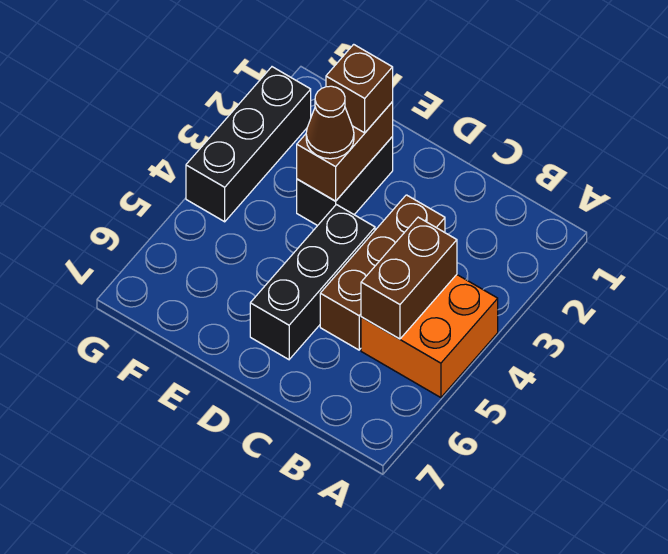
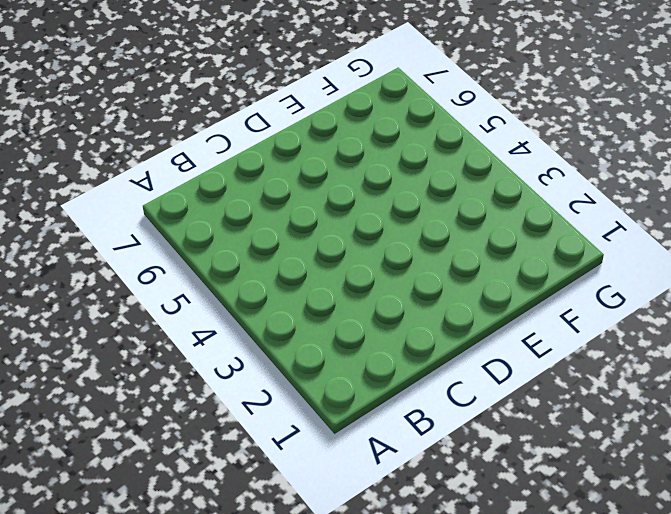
none -> orange 2x2 brick [361,275,498,398]
none -> brown 1x3 brick [320,195,445,350]

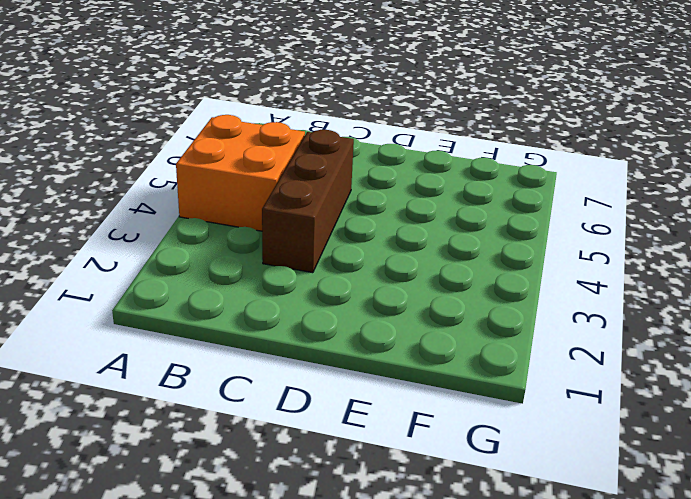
none -> black 1x3 brick [250,205,375,359]
none -> black 1x2 brick [297,137,393,226]

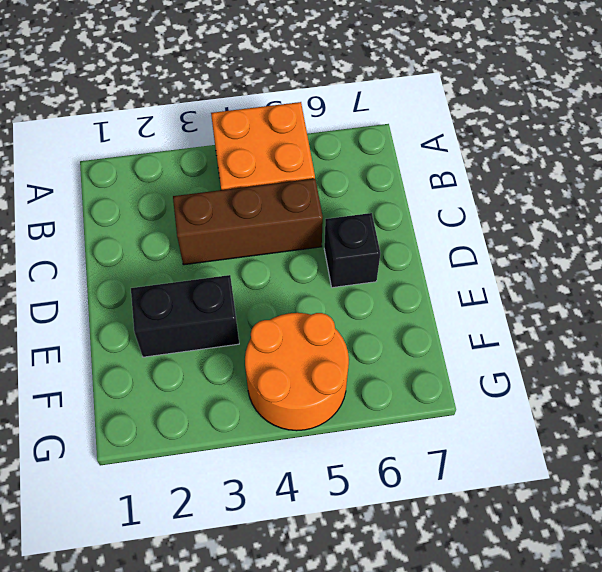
black 1x1 brick [324,213,380,288] -> black 1x3 brick [250,205,375,359]
orange 2x2 round brick [245,313,349,431] -> black 1x3 brick [186,67,311,222]
none -> brown 1x2 brick [361,217,457,339]
none -> brown 1x2 brick [297,102,393,201]

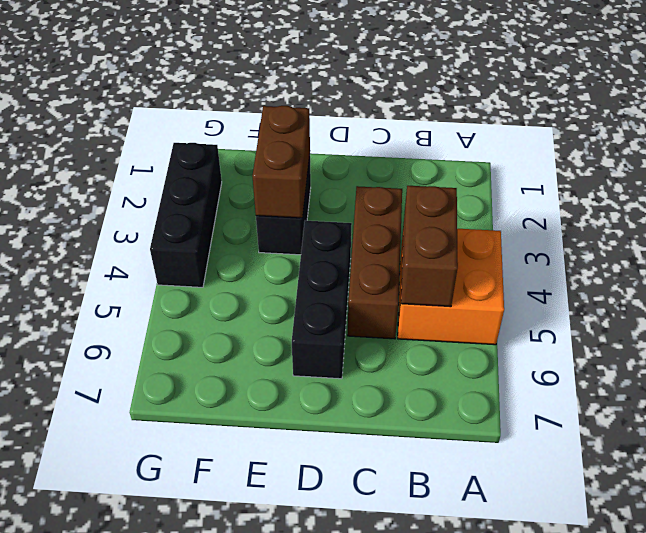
none -> brown 1x1 brick [326,44,393,133]
none -> brown 1x1 cone [306,86,354,159]

